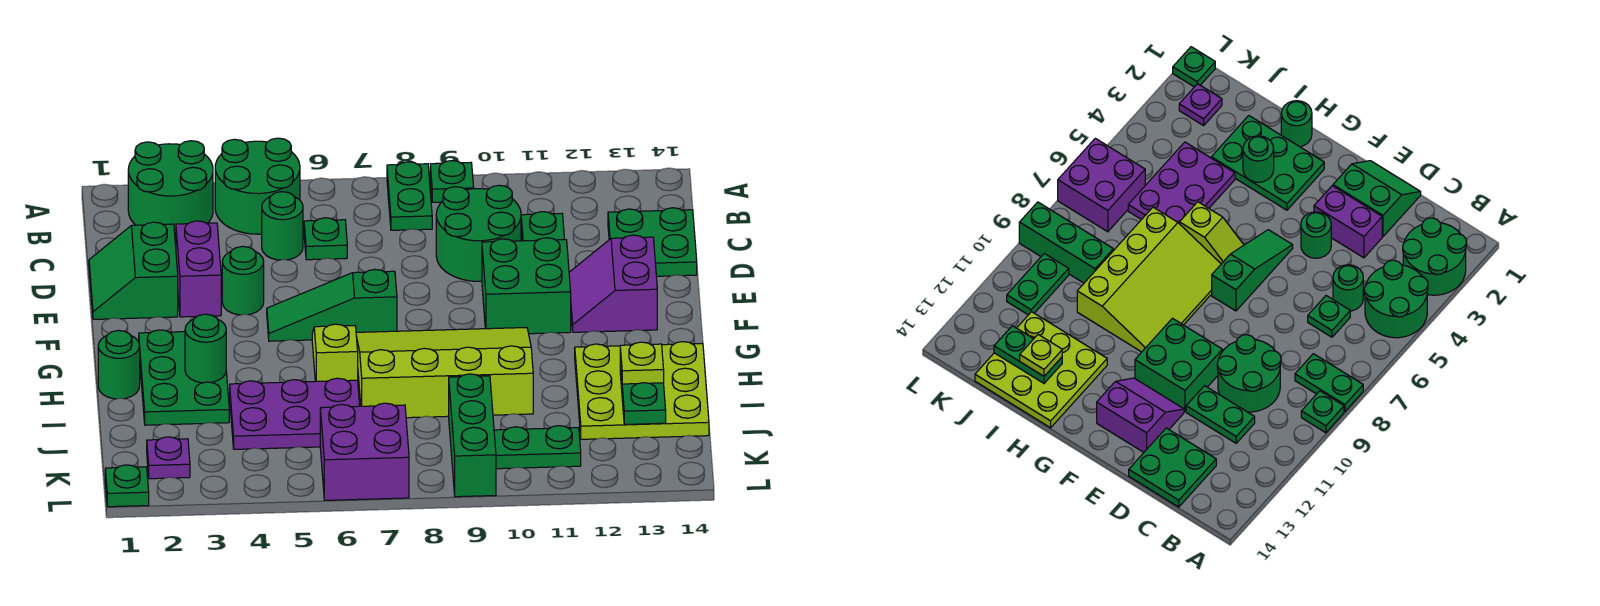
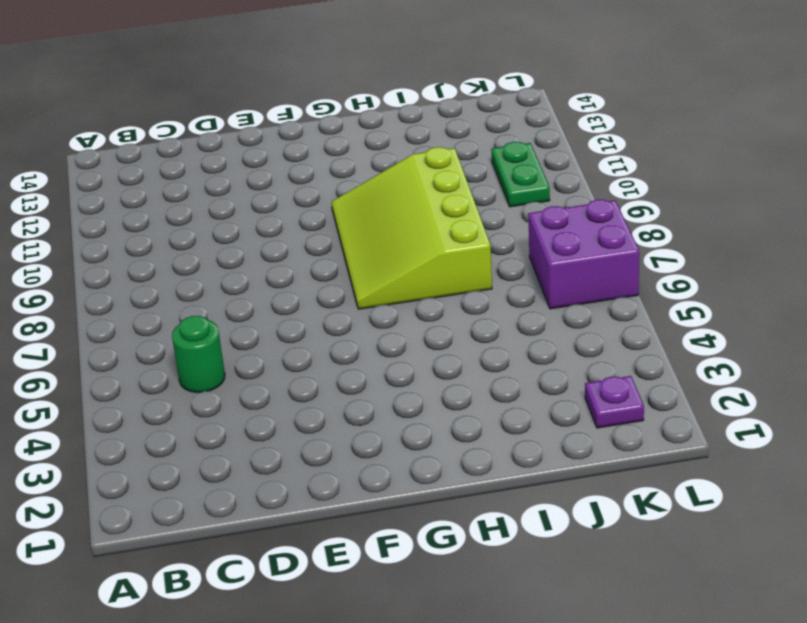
none -> green 2x2 round brick [128,141,213,237]
none -> green 2x2 round brick [215,138,300,234]
none -> green 1x2 plate [387,162,432,230]

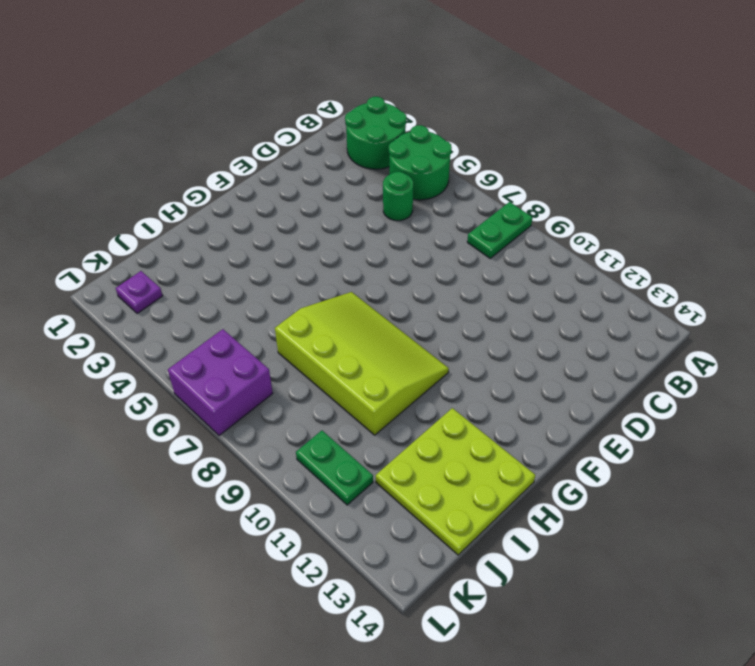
none -> green 1x1 plate [430,161,474,202]
none -> green 1x1 plate [304,218,347,260]
none -> green 2x2 round brick [436,185,521,281]

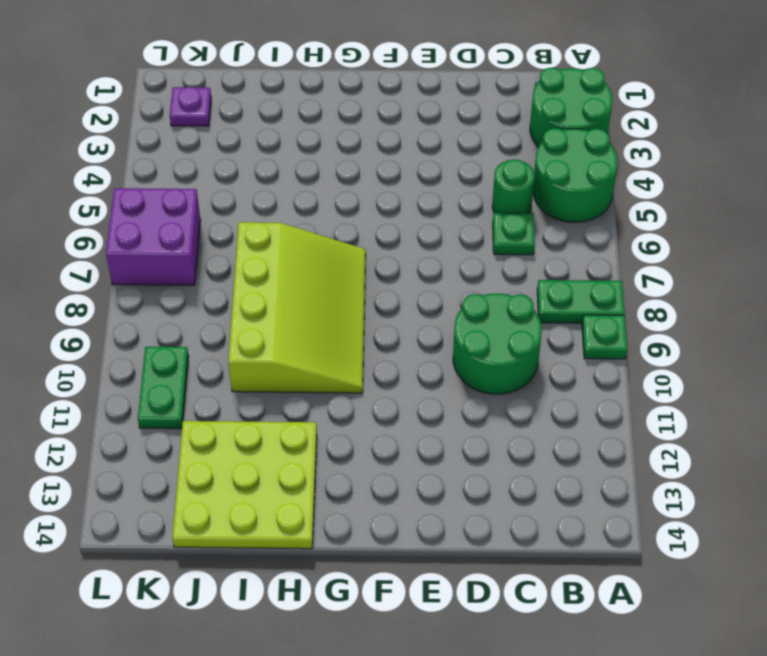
none -> green 1x2 plate [521,212,565,241]
none -> green 2x2 plate [608,208,697,276]
none -> green 2x2 slope [89,222,178,319]

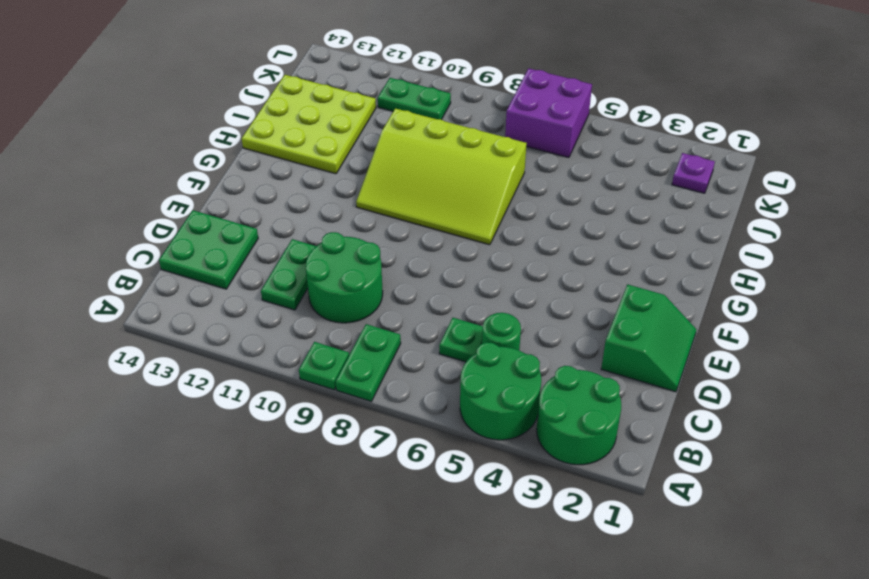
none -> purple 1x2 brick [176,221,221,317]
none -> green 1x1 round brick [222,246,264,315]
none -> green 2x2 brick [482,238,571,334]

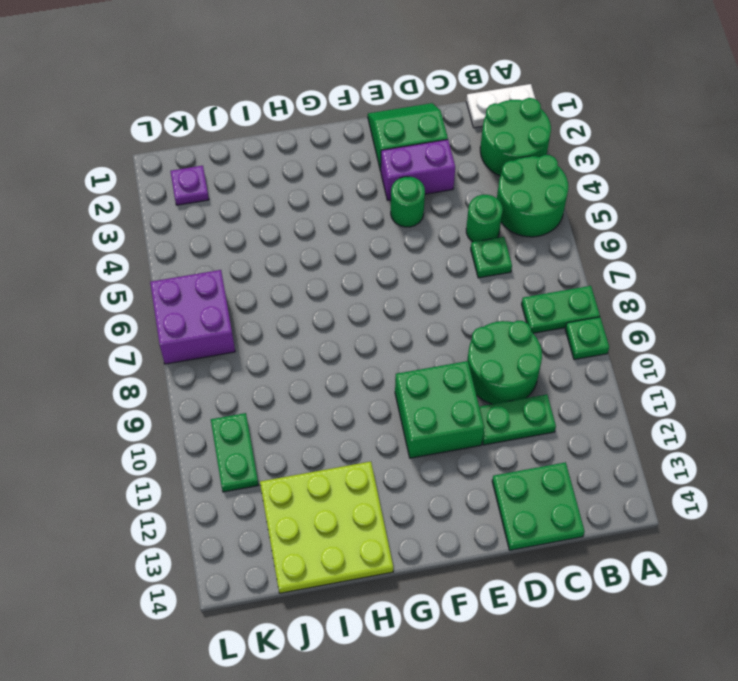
white 1x2 plate [466,84,535,128] -> none
none -> purple 2x2 slope [569,235,657,332]
none -> green 1x3 slope [267,269,397,341]
none -> green 2x3 plate [139,330,229,425]

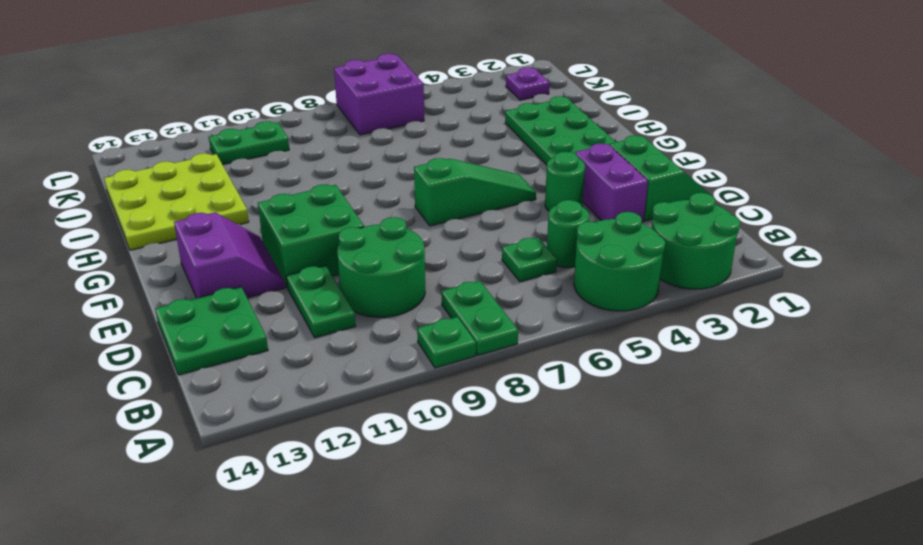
none -> lime 1x2 slope [312,324,358,381]
none -> lime 3x4 slope [356,328,533,418]
none -> green 1x1 round brick [98,330,140,399]

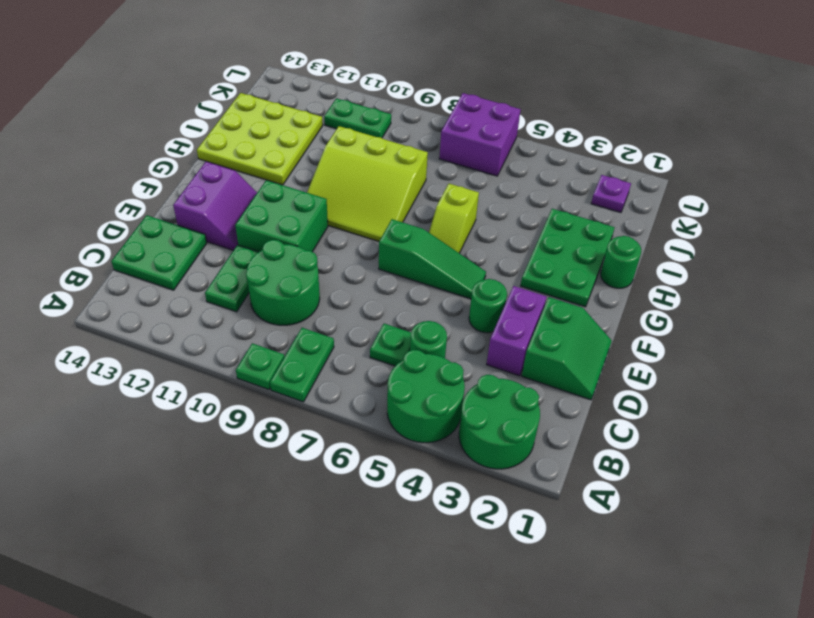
lime 3x3 slope [307,126,428,241] -> lime 3x4 slope [356,328,533,418]
none -> purple 2x3 plate [230,378,360,449]
none -> green 1x3 brick [449,374,496,497]
none -> green 1x1 plate [105,465,149,507]

